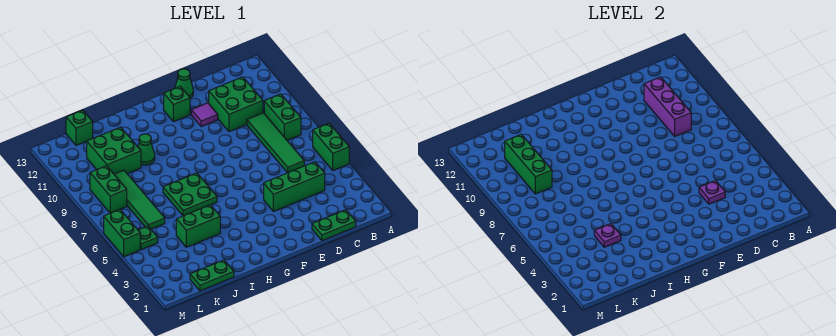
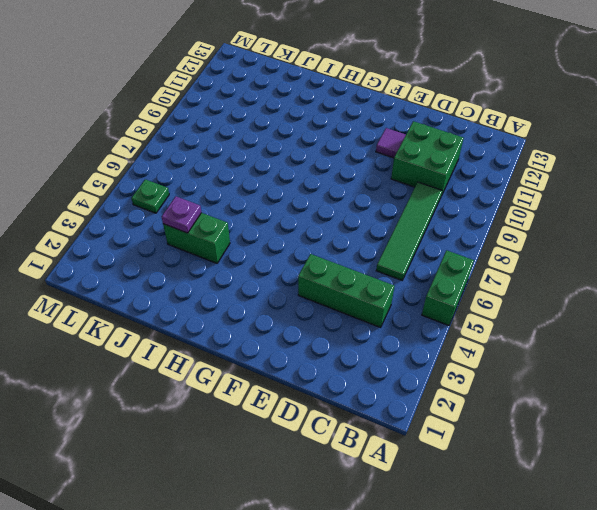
none -> green 1x2 brick [264,94,301,140]
none -> green 1x2 plate [312,210,356,240]
none -> green 1x1 cone [175,69,193,98]

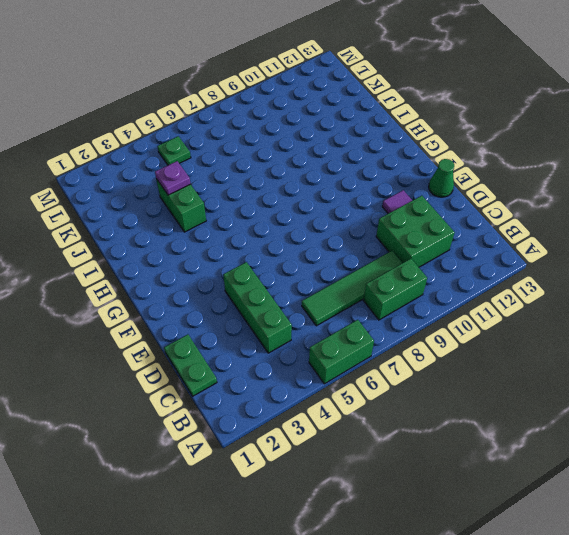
none -> green 1x1 brick [164,86,190,122]
none -> green 2x2 plate [163,173,217,216]
none -> green 1x1 cone [138,134,155,165]

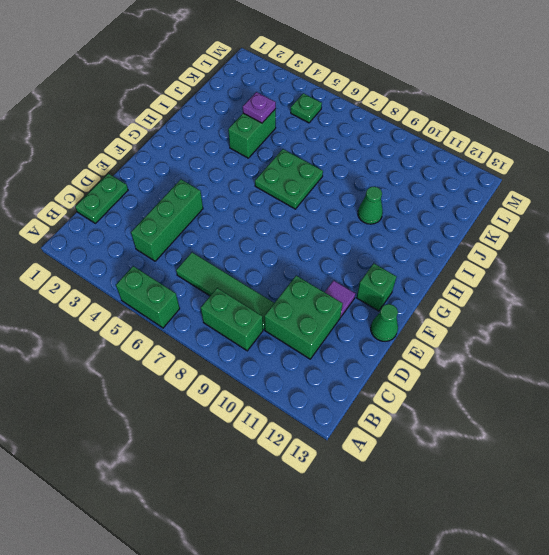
none -> green 1x2 plate [190,260,234,291]
none -> green 2x2 brick [87,127,141,174]
none -> green 1x4 tile [114,170,165,229]

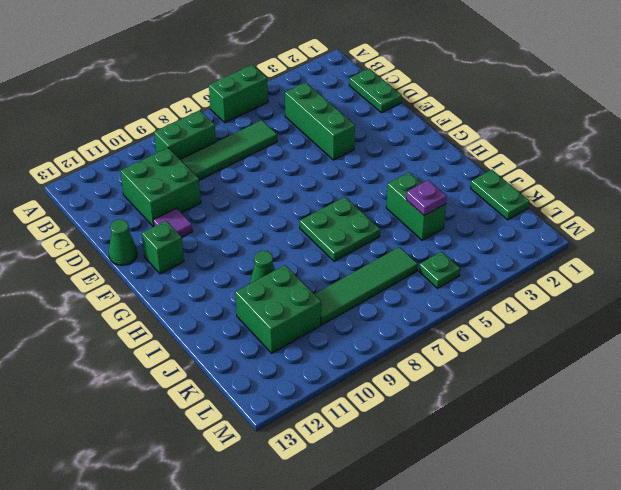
none -> green 1x1 brick [66,110,93,145]
none -> green 1x2 brick [90,166,127,213]
none -> green 1x2 brick [104,209,140,257]

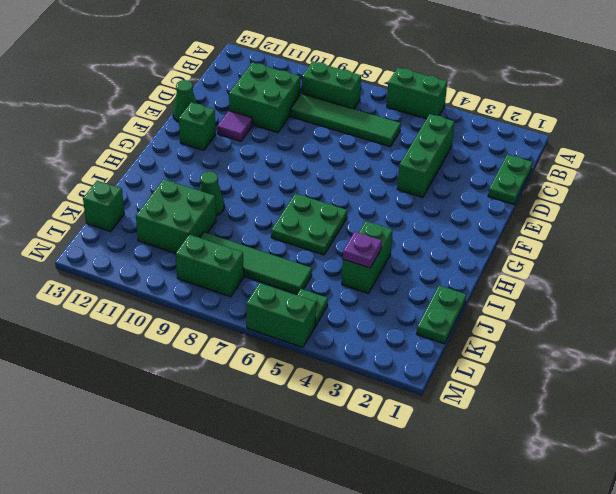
none -> purple 1x3 brick [644,77,691,136]
none -> purple 1x1 plate [699,181,725,204]
none -> green 1x3 brick [505,134,552,194]

